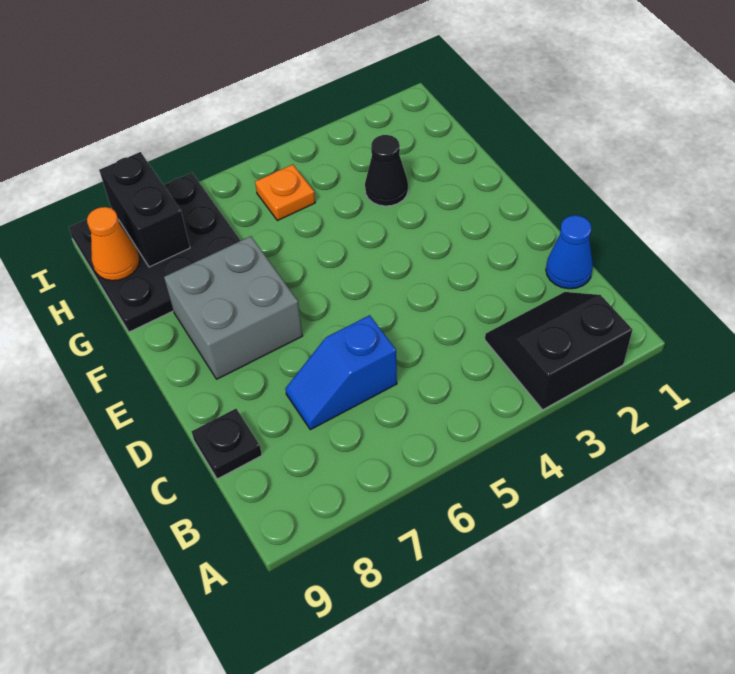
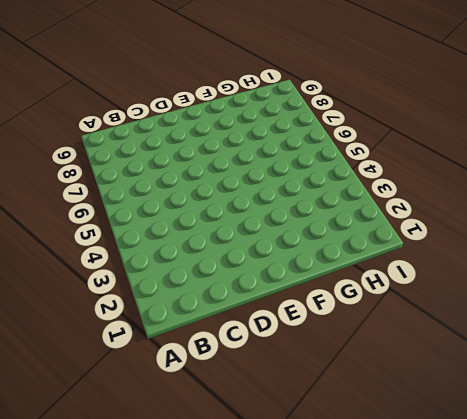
none -> black 2x2 slope [485,292,632,410]
none -> blue 1x1 cone [546,215,593,289]

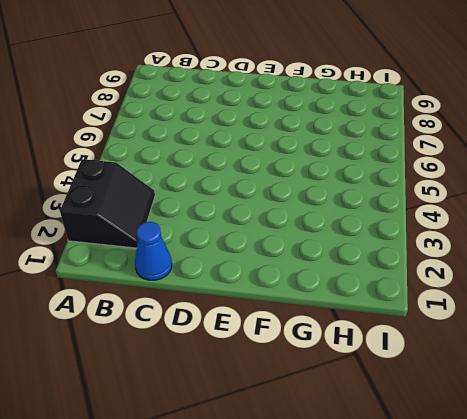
none -> blue 1x2 slope [285,315,397,430]
none -> black 1x1 plate [192,409,262,479]

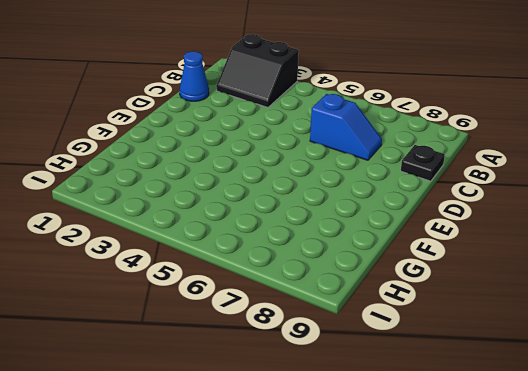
none -> grey 2x2 brick [164,236,303,379]
none -> black 1x1 cone [365,135,408,206]

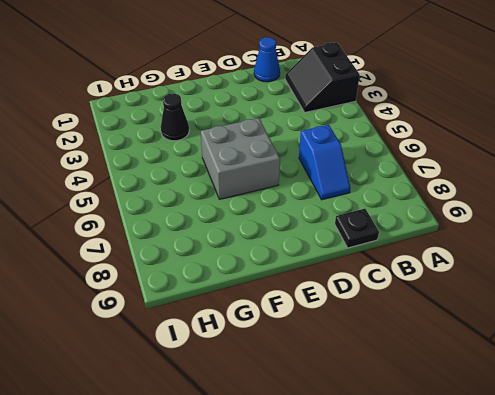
grey 2x2 brick [201,118,280,199] -> grey 2x2 brick moved to [164,236,303,379]
none -> black 3x3 plate [69,173,241,332]
none -> orange 1x1 plate [255,164,315,221]

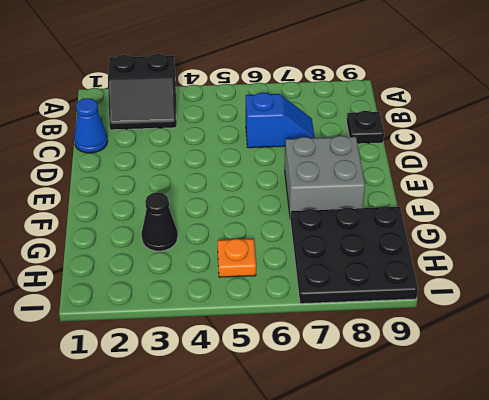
none -> black 1x2 brick [99,152,190,267]
none -> orange 1x1 cone [87,207,139,281]

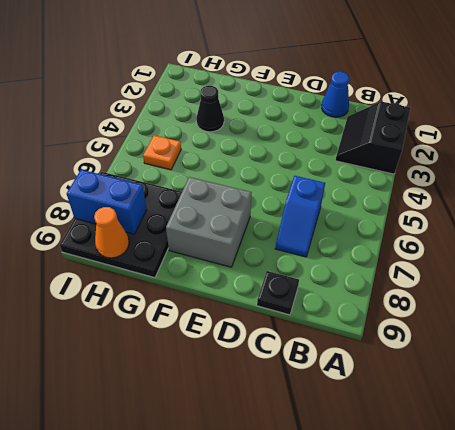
blue 1x2 brick [67,170,147,234] -> black 1x2 brick [99,152,190,267]

